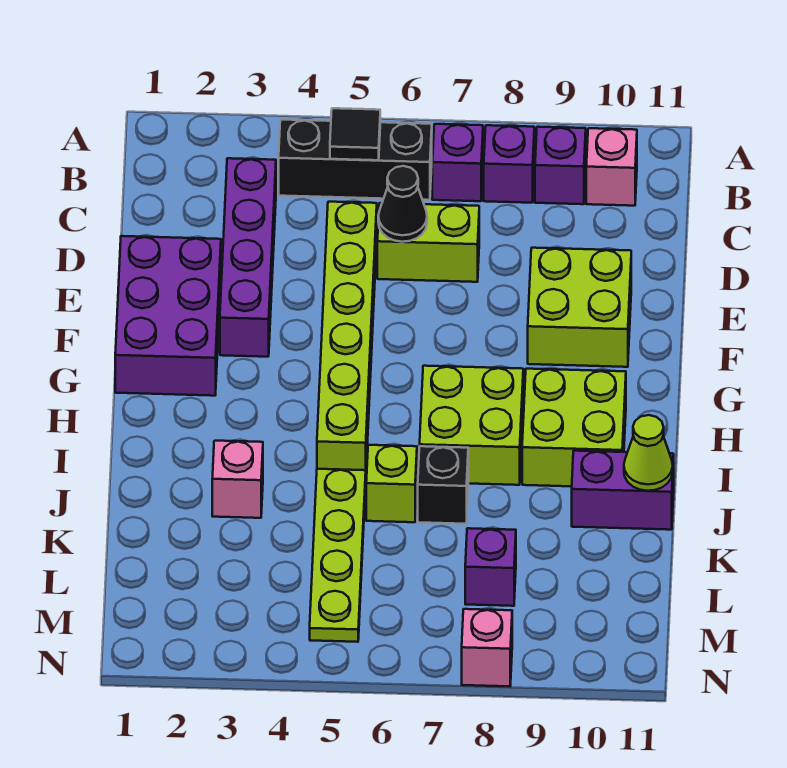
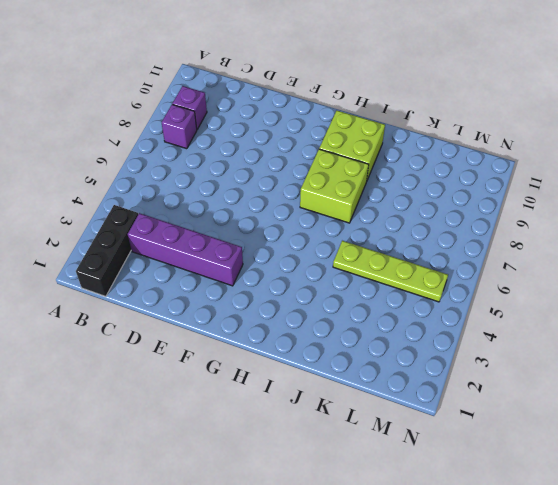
black 1x3 brick [76,205,138,296] -> black 1x3 brick moved to [279,120,432,200]
none -> purple 1x1 brick [432,124,483,201]
none -> pink 1x1 brick [586,128,637,206]
none -> lime 1x6 brick [317,202,377,470]

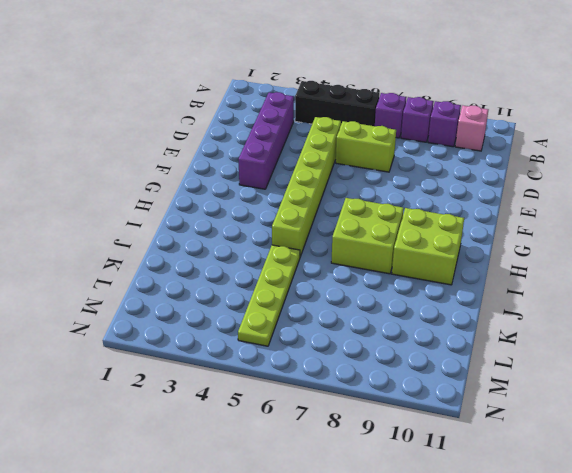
none -> purple 2x3 brick [115,236,221,396]
none -> lime 2x2 brick [528,248,631,367]
none -> pink 1x1 brick [212,441,263,518]

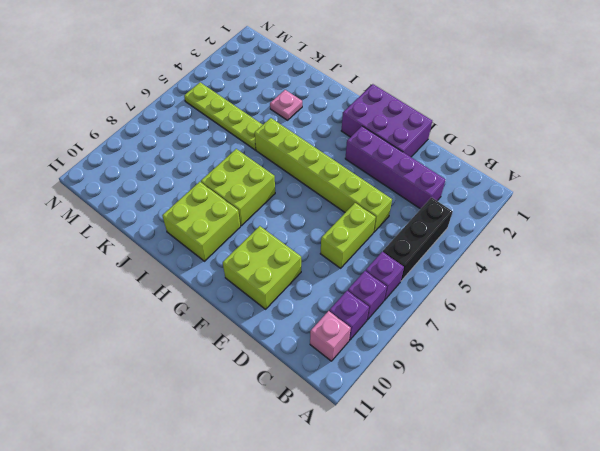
pink 1x1 plate [270,90,302,120] -> pink 1x1 brick [212,441,263,518]
none -> lime 1x1 brick [366,445,417,522]
none -> black 1x1 brick [418,446,468,524]
none -> purple 1x2 brick [572,451,674,530]

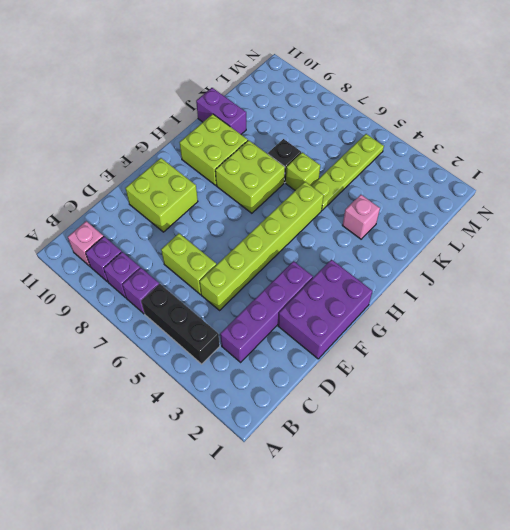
none -> purple 1x1 brick [465,528,516,606]
none -> pink 1x1 brick [462,609,512,687]
none -> black 1x1 tile [330,108,380,160]

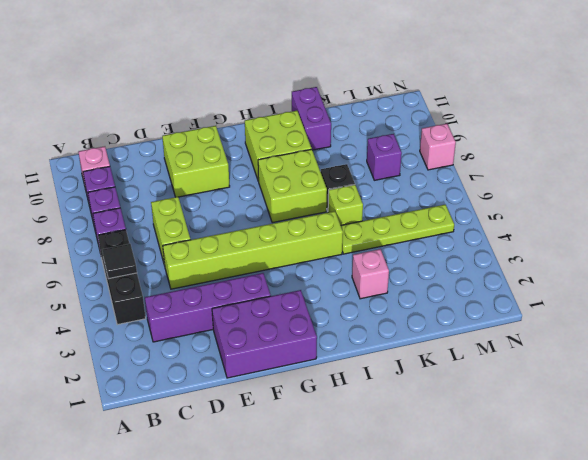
none -> black 1x1 cone [378,166,427,242]
none -> lime 1x1 cone [624,415,673,491]

